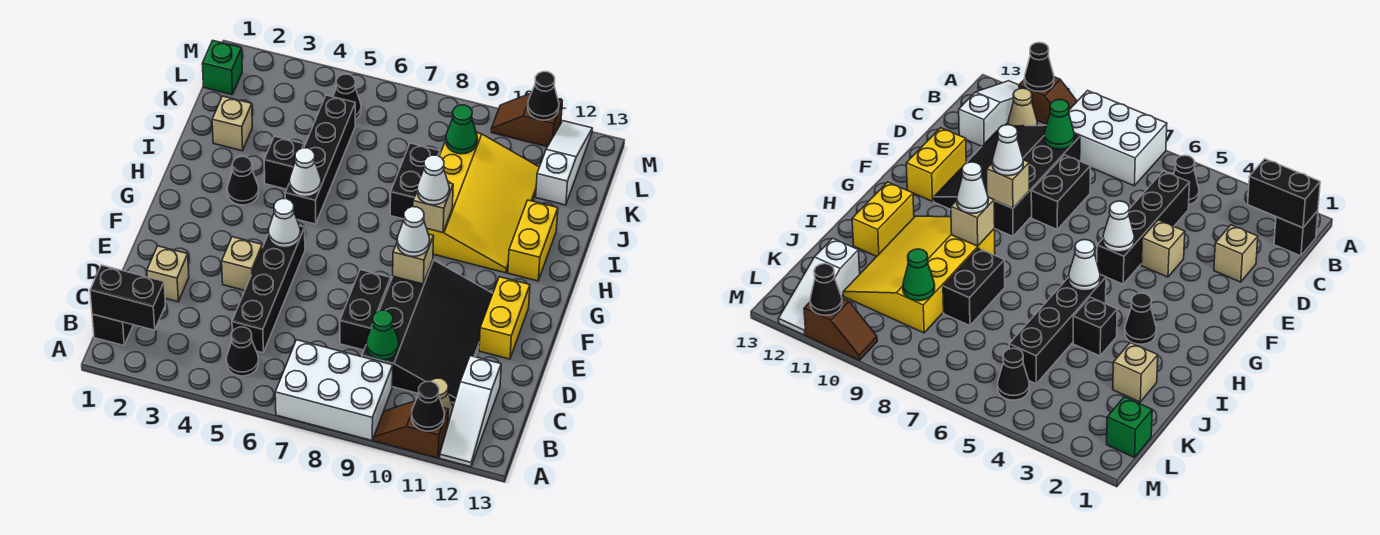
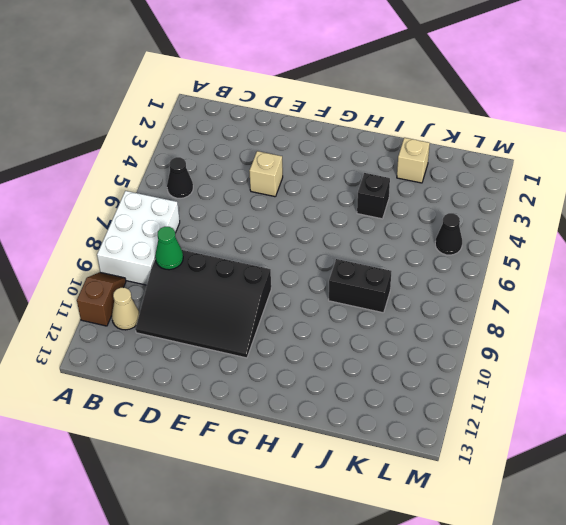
none -> white 1x3 slope [440,356,501,467]
none -> black 1x1 brick [92,314,133,345]
none -> black 1x4 brick [232,226,305,353]
none -> tan 1x1 brick [147,246,189,302]

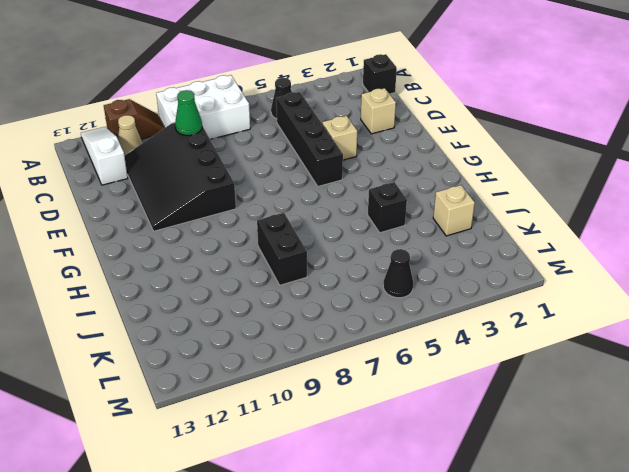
none -> black 1x2 brick [340,270,391,350]
none -> yellow 1x2 brick [479,277,530,359]
none -> black 1x1 cone [227,157,259,205]
none -> black 1x4 brick [285,95,355,224]

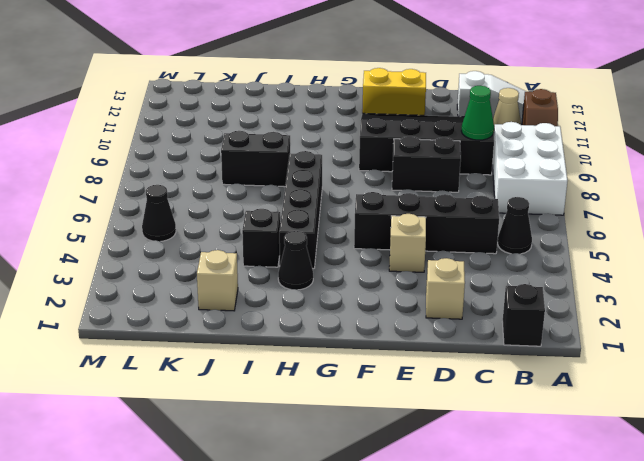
black 1x4 brick [279,151,322,269] -> black 1x4 brick turned to [285,95,355,224]
none -> yellow 3x4 slope [427,133,539,273]
none -> yellow 1x2 brick [508,200,558,281]
none -> white 1x3 slope [536,121,592,205]
none -> green 1x1 brick [202,41,242,95]

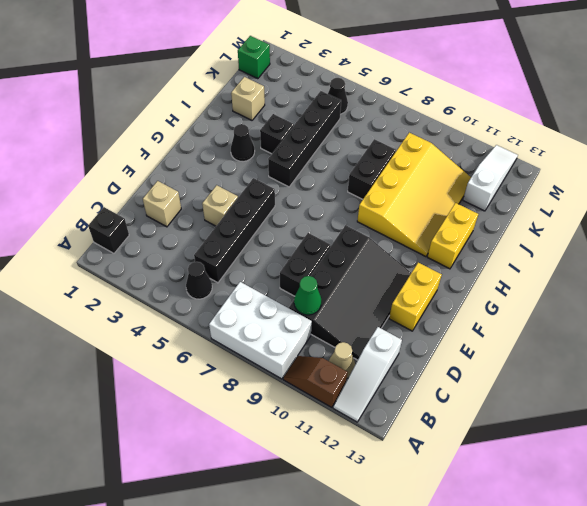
none -> brown 1x2 slope [491,93,562,147]
none -> black 1x1 cone [411,382,445,431]
none -> black 1x2 brick [90,265,165,330]
none -> white 1x1 cone [268,199,300,248]

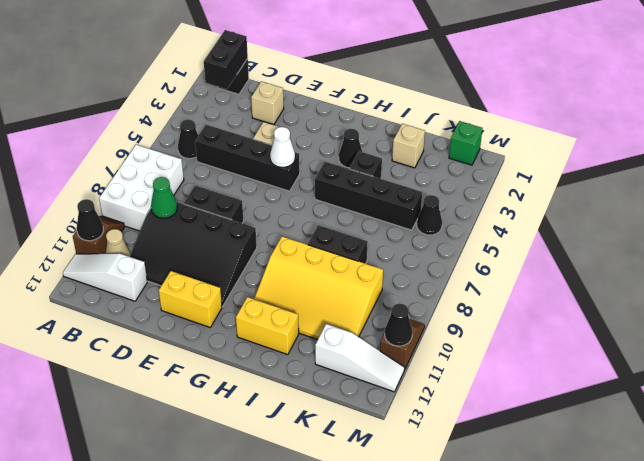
none -> tan 1x1 brick [393,234,434,284]
none -> white 1x1 cone [289,148,321,197]
none -> tan 1x1 brick [413,183,453,233]
none -> green 1x1 cone [446,105,477,154]

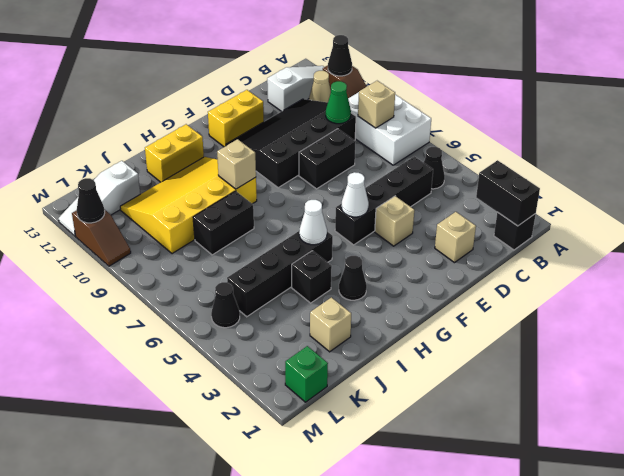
tan 1x1 brick [358,81,395,128] -> tan 1x1 brick moved to [393,234,434,284]
none -> green 1x1 cone [446,105,477,154]
none -> white 1x1 cone [397,207,430,257]
none -> white 1x1 cone [417,155,449,205]

